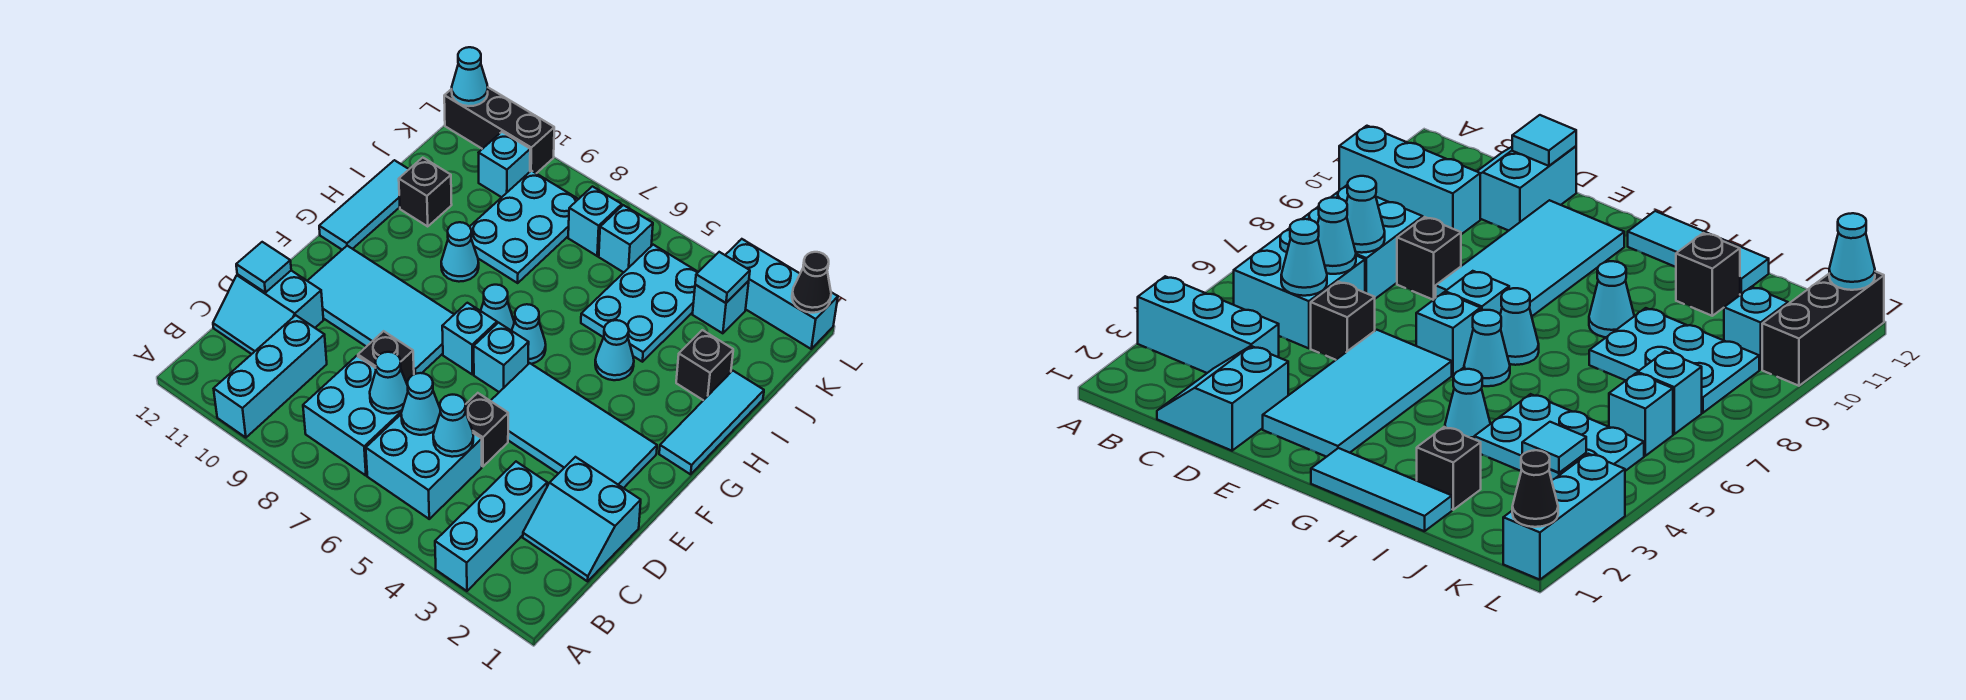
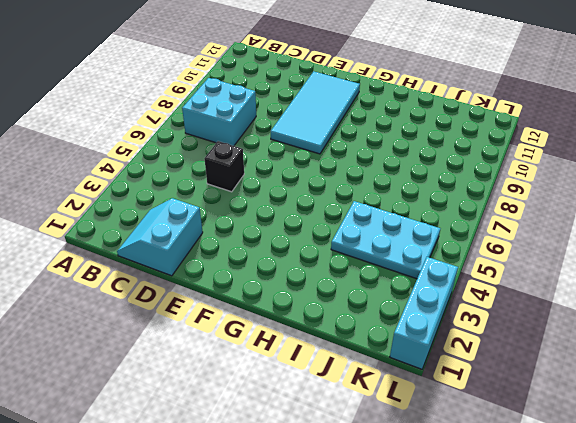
none -> cyan 1x3 brick [435,462,547,591]
none -> cyan 1x3 brick [214,315,327,438]
none -> cyan 2x2 brick [366,415,482,519]
none -> cyan 2x2 slope [213,271,323,354]

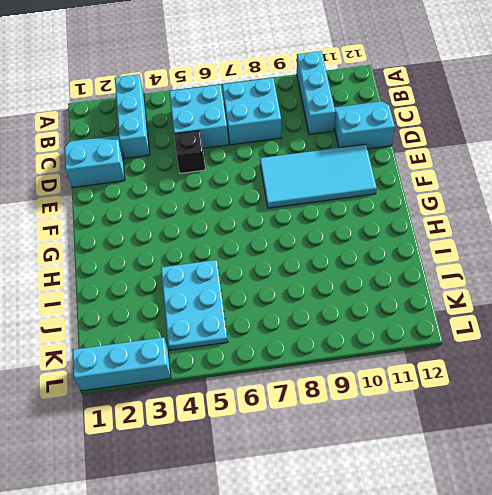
none -> black 1x1 brick [358,331,414,385]
none -> cyan 2x4 tile [491,363,657,488]
none -> cyan 1x1 brick [474,323,529,392]
none -> cyan 1x1 brick [442,303,497,374]

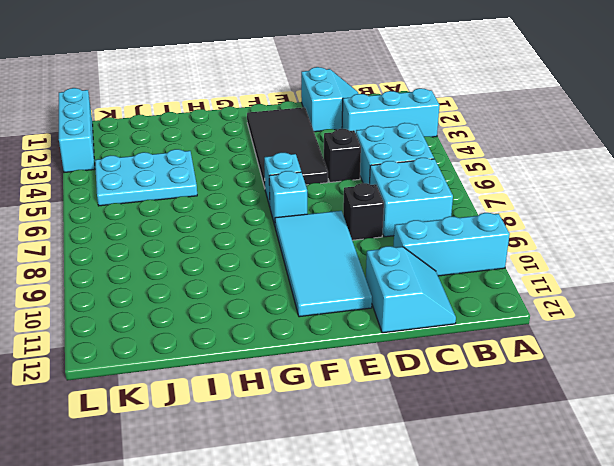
black 2x4 tile [247,107,328,187] -> cyan 2x4 tile [491,363,657,488]
none -> cyan 1x3 tile [659,371,764,474]
none -> cyan 1x1 cone [512,304,546,364]
none -> cyan 1x1 cone [481,285,514,331]
none -> cyan 1x3 tile [319,160,409,250]

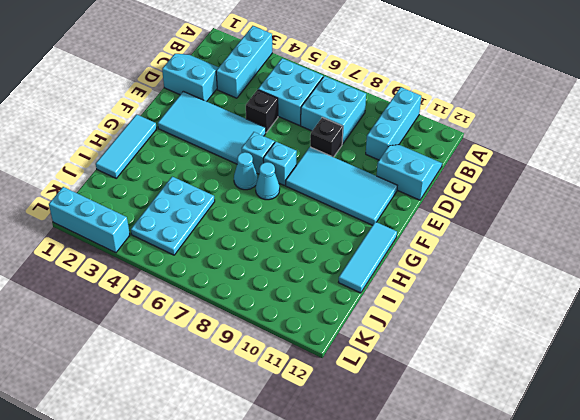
none -> cyan 1x1 cone [595,320,634,380]
none -> cyan 1x1 cone [441,222,479,282]
none -> black 1x1 brick [676,330,733,400]
none -> cyan 2x3 plate [470,171,578,283]

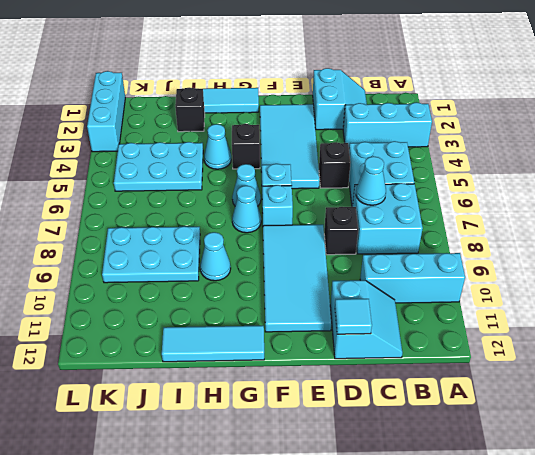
black 1x1 brick [232,124,260,169] -> black 1x1 brick moved to [399,158,452,226]
none -> cyan 1x1 brick [692,281,749,333]
none -> cyan 1x1 brick [599,205,653,273]
none -> cyan 1x1 brick [568,187,622,256]
none -> cyan 1x1 brick [479,132,530,197]

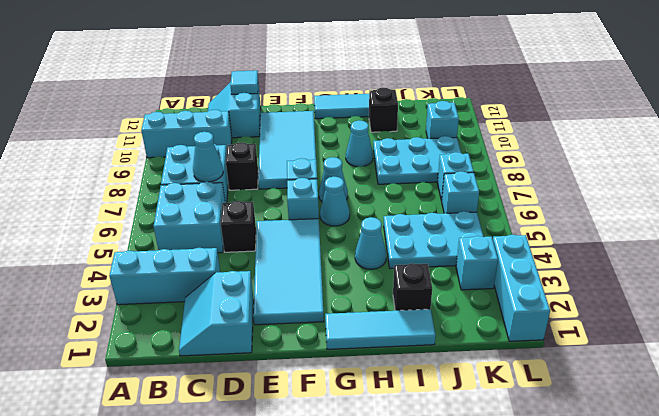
none -> black 1x3 brick [444,88,554,173]
none -> cyan 1x1 cone [433,395,473,457]
none -> cyan 1x1 cone [401,373,440,435]
none -> cyan 1x1 tile [695,252,750,303]

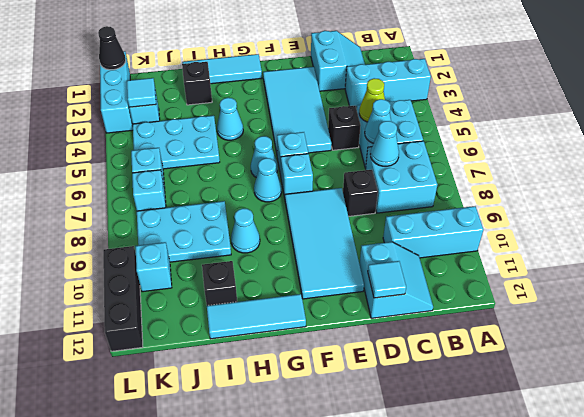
lime 1x1 cone [359,78,385,122] -> cyan 1x1 cone [433,395,473,457]
none -> cyan 1x1 cone [452,47,488,106]

